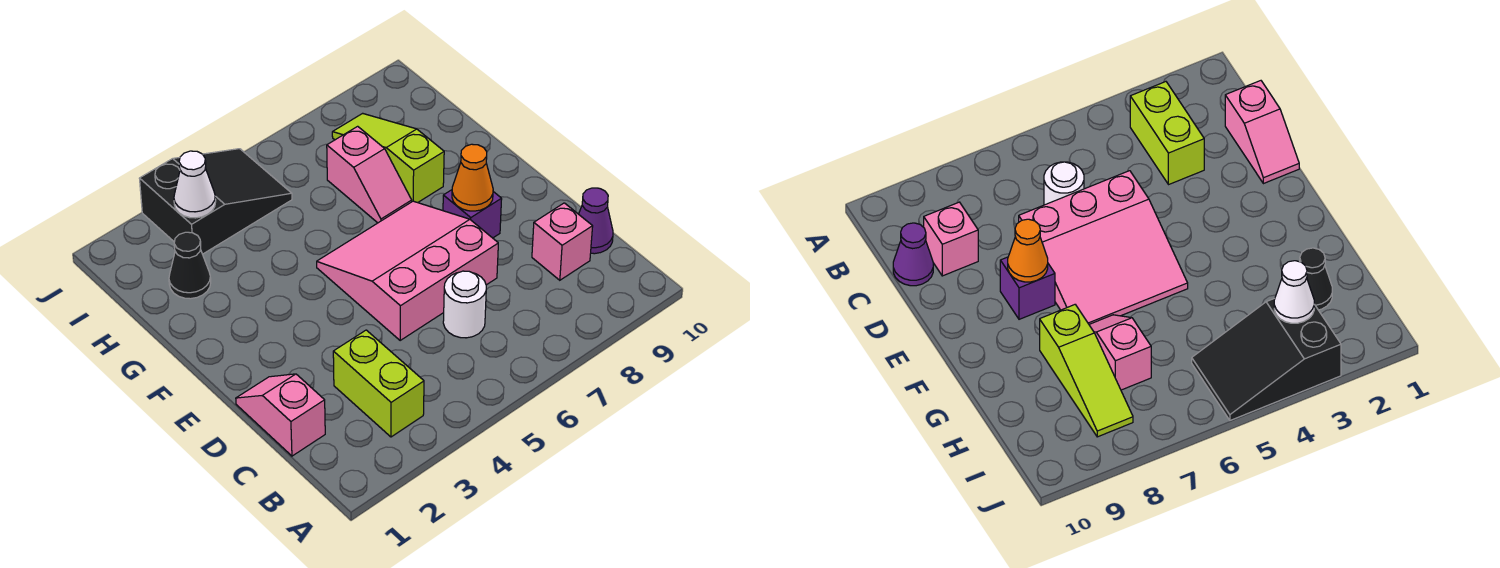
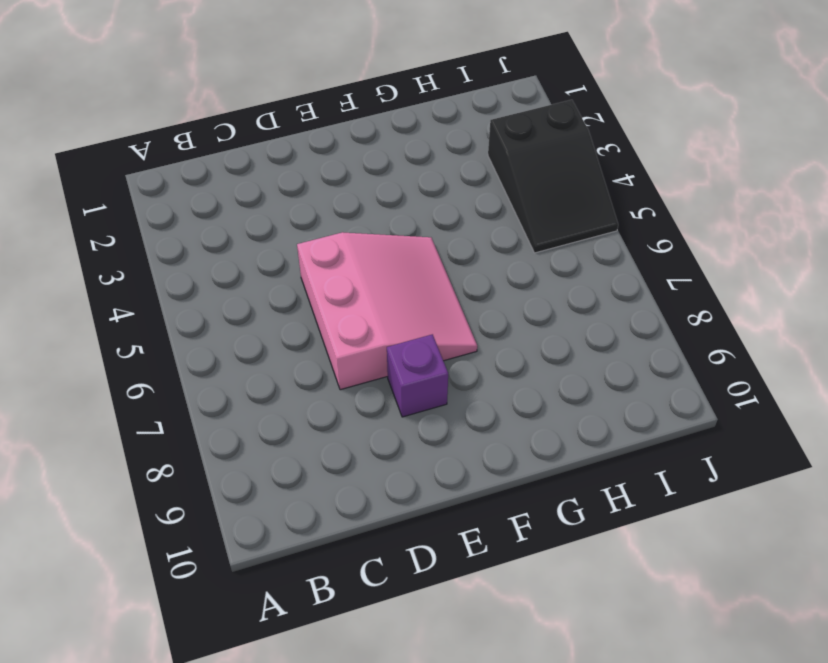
none -> lime 1x2 brick [333,330,424,437]
none -> pink 1x2 slope [236,374,325,456]
none -> white 1x1 round brick [443,271,486,338]

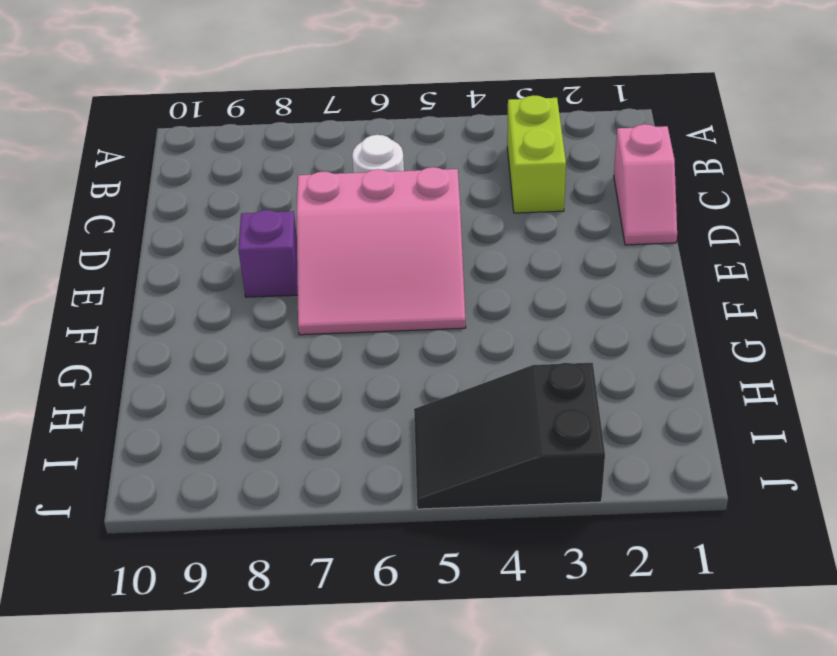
none -> pink 1x1 brick [532,203,593,280]
none -> purple 1x1 cone [579,188,613,254]
none -> pink 1x2 slope [327,126,412,223]

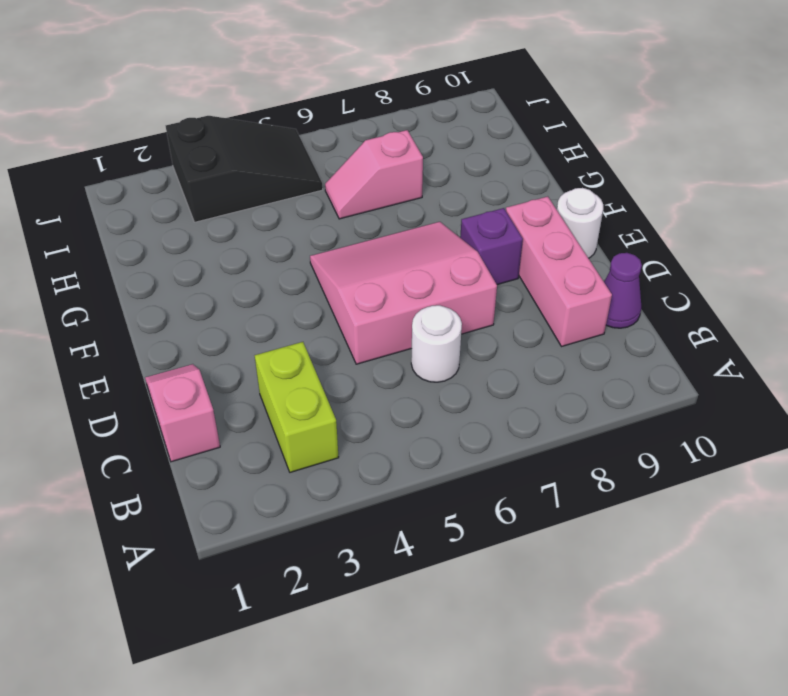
pink 1x3 brick [506,196,612,347] -> pink 1x1 brick [532,203,593,280]
white 1x1 round brick [557,188,603,258] -> none
pink 1x2 slope [325,130,423,219] -> pink 1x2 slope turned to [327,126,412,223]
none -> lime 1x3 slope [332,113,444,203]
none -> black 1x1 cone [169,232,211,299]
none -> orange 1x1 cone [452,144,493,211]

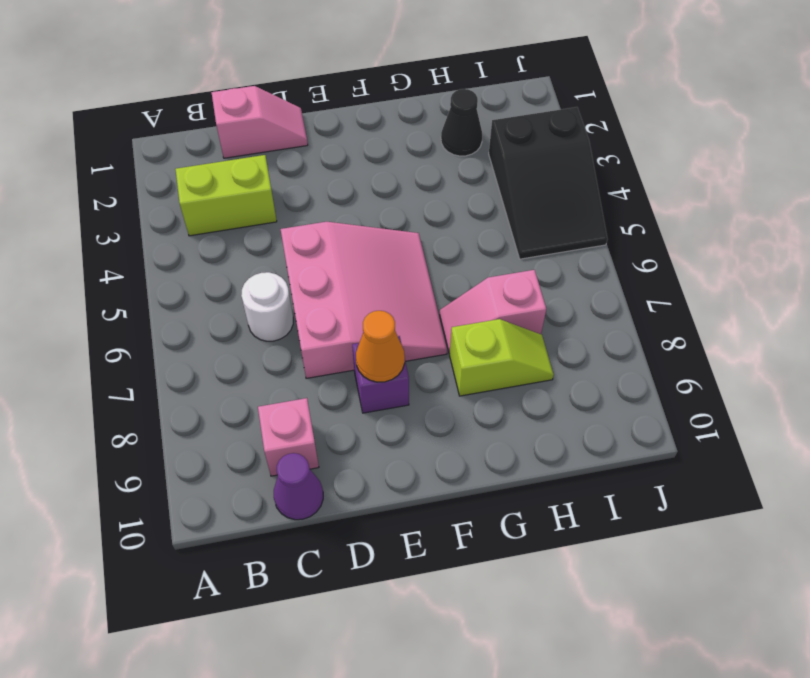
lime 1x2 slope [450,319,554,396] -> lime 1x3 slope [332,113,444,203]
none -> white 1x1 cone [174,151,216,218]

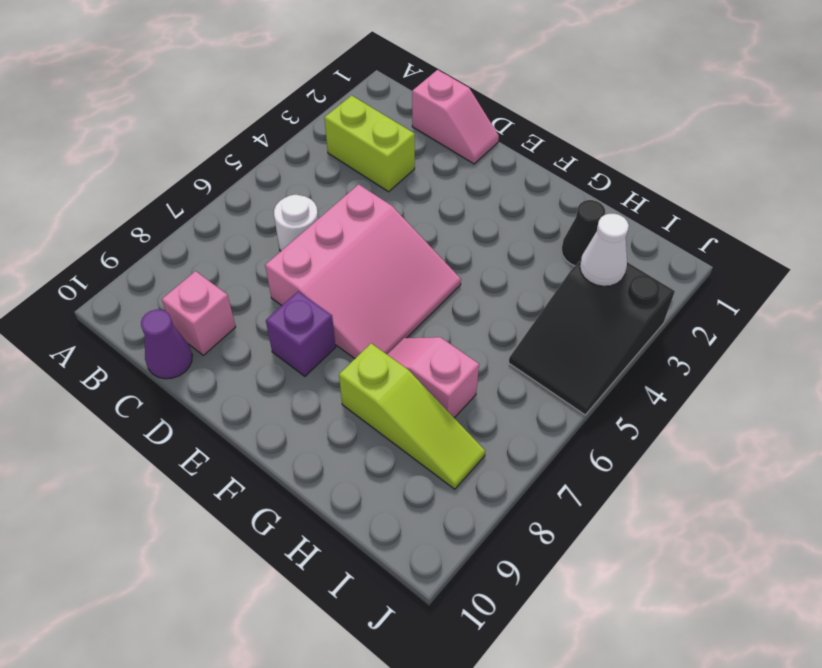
none -> orange 1x1 cone [452,144,493,211]

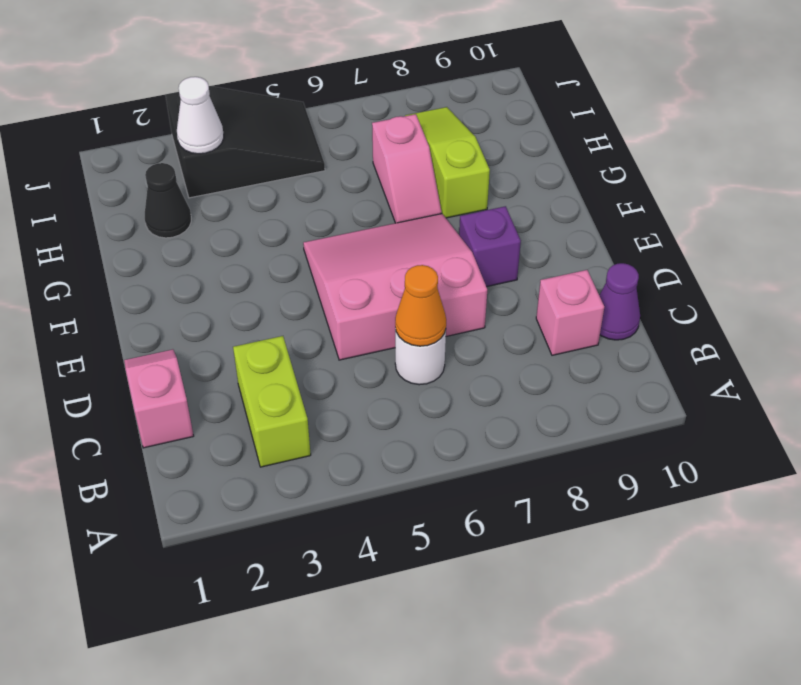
orange 1x1 cone [395,265,446,346] -> orange 1x1 cone moved to [452,144,493,211]

